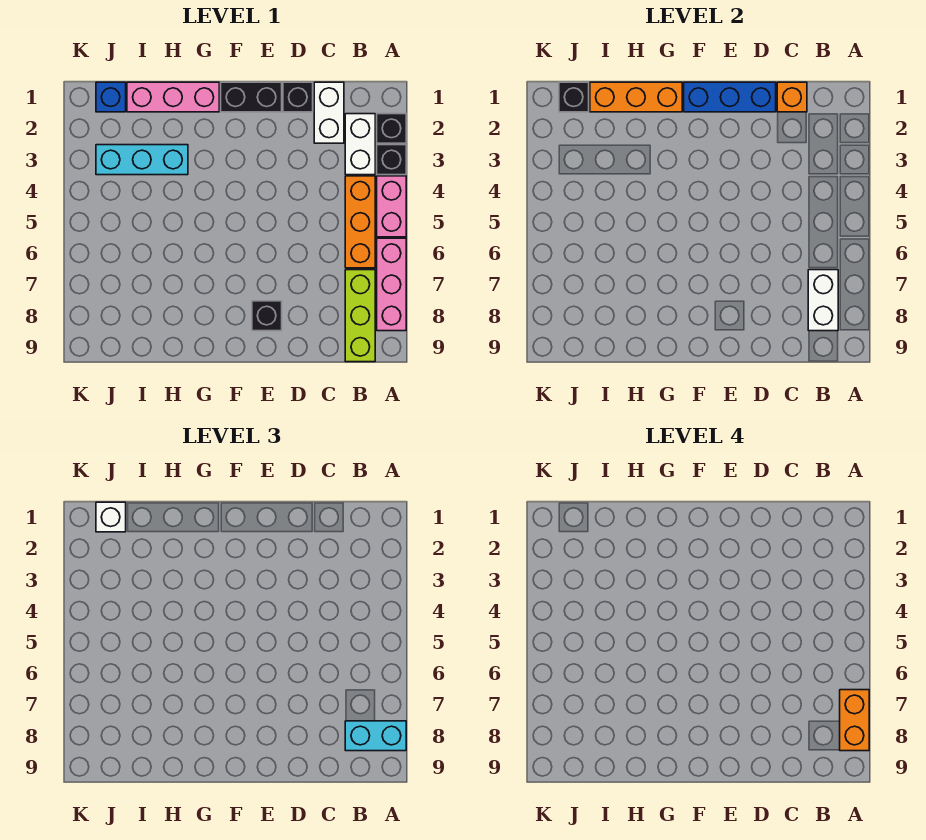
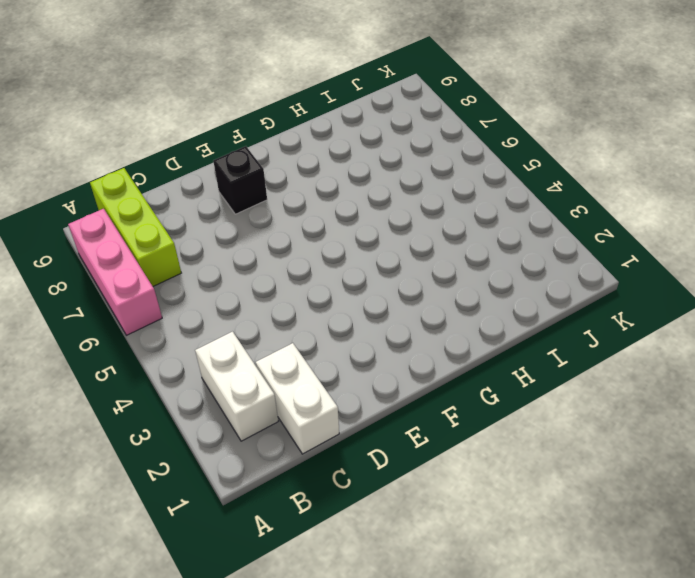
none -> black 1x1 brick [377,114,406,143]
none -> black 1x1 brick [377,145,406,175]
none -> pink 1x2 brick [377,176,406,237]

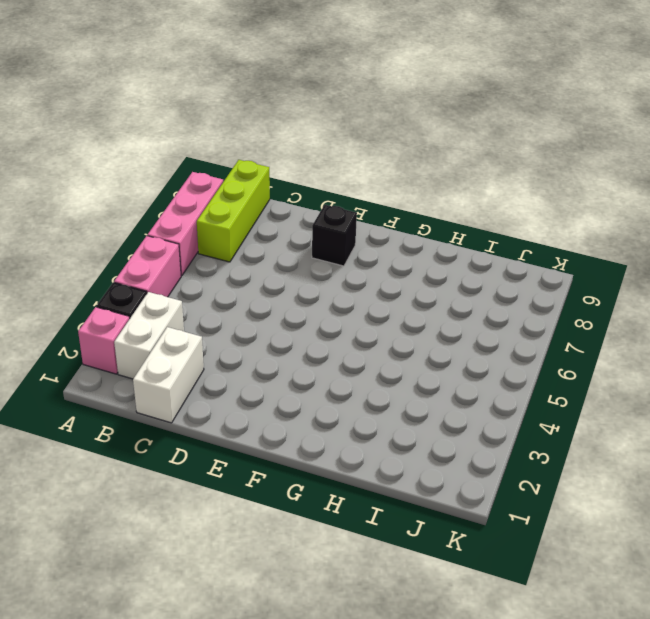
pink 1x1 brick [78,307,130,374] -> black 1x1 brick [377,114,406,143]
none -> orange 1x3 brick [345,176,375,268]
none -> black 1x1 brick [283,82,313,112]
none -> black 1x2 brick [221,82,282,112]

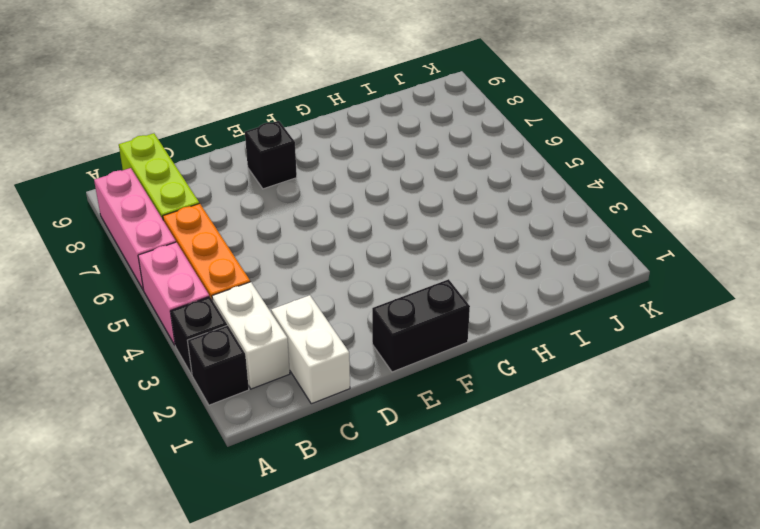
none -> black 1x1 brick [283,82,313,112]
none -> pink 1x3 brick [127,82,219,112]
none -> cyan 1x3 brick [96,145,188,175]

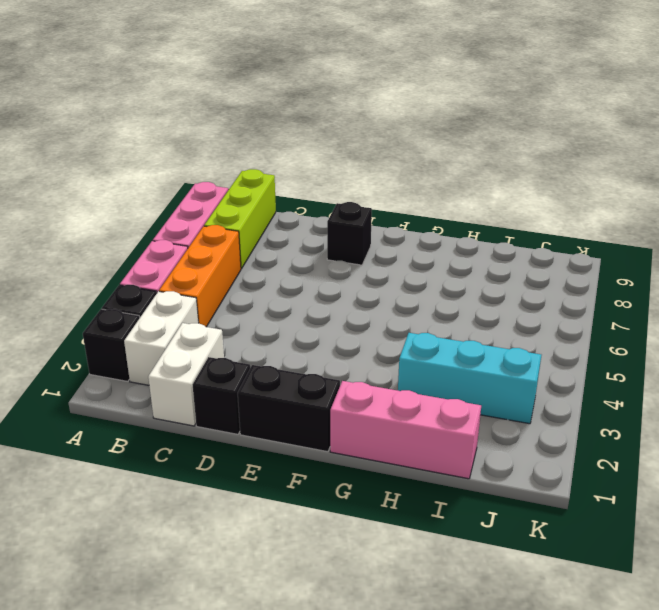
none -> blue 1x1 brick [96,82,126,112]
none -> white 1x2 brick [808,270,838,331]
none -> orange 1x1 brick [777,82,807,112]

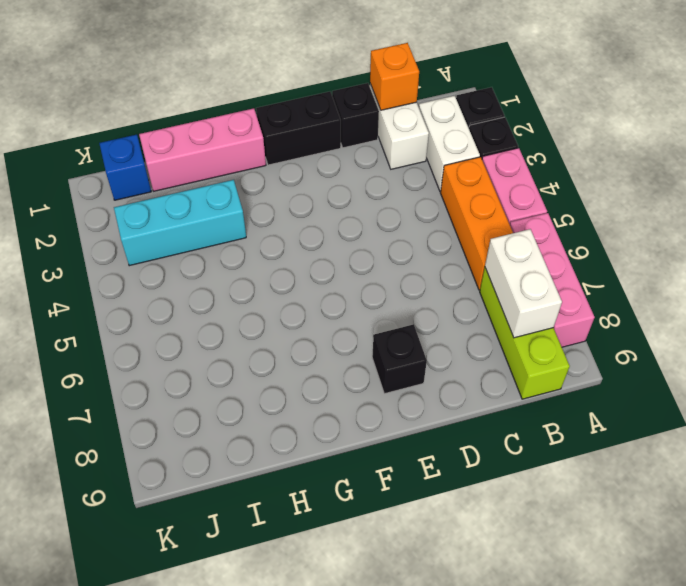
none -> blue 1x3 brick [684,82,776,112]
none -> orange 1x3 brick [590,82,682,112]
none -> black 1x1 brick [559,82,589,112]

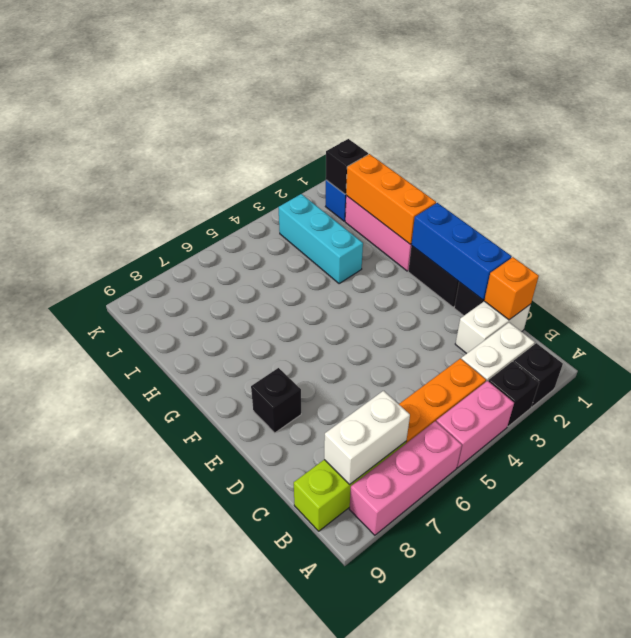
none -> cyan 1x2 brick [345,721,406,751]
none -> white 1x1 brick [96,502,126,532]
none -> orange 1x2 brick [840,690,869,751]

